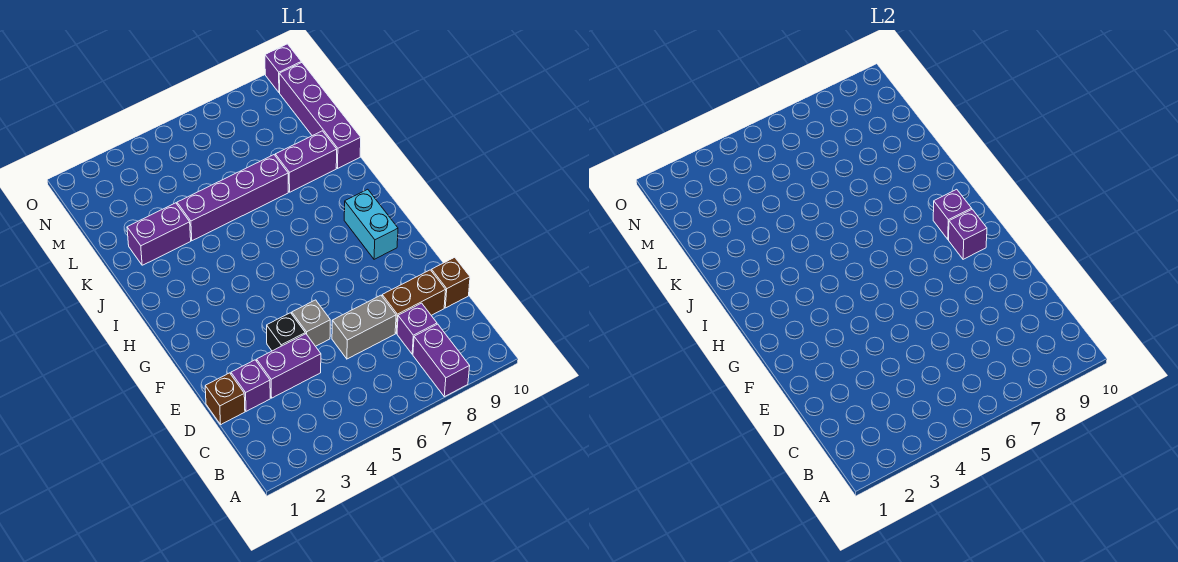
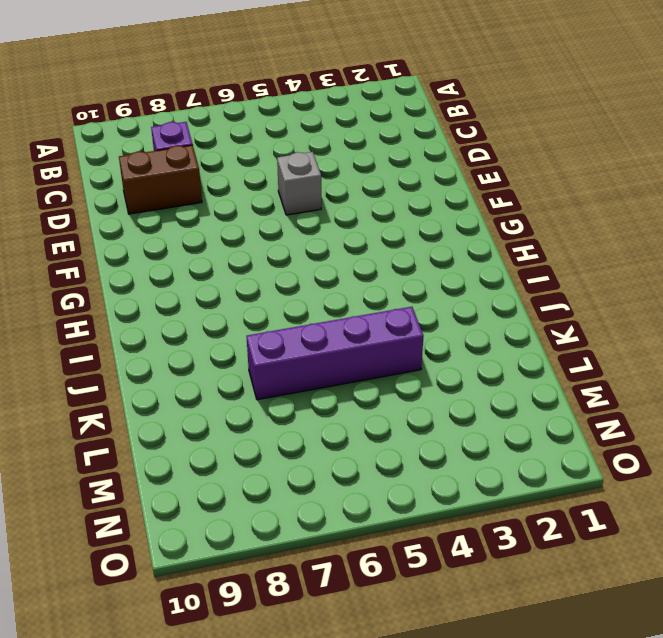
none -> purple 1x2 brick [413,324,470,397]
none -> brown 1x1 brick [205,373,245,424]
none -> purple 1x1 brick [231,360,270,411]

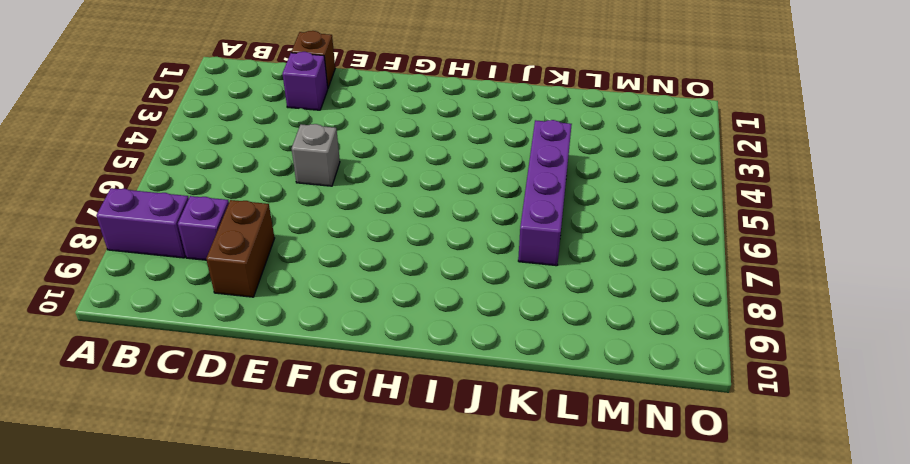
none -> purple 1x2 brick [257,334,321,398]
none -> grey 1x2 brick [332,295,396,359]
none -> brown 1x1 brick [431,257,470,308]

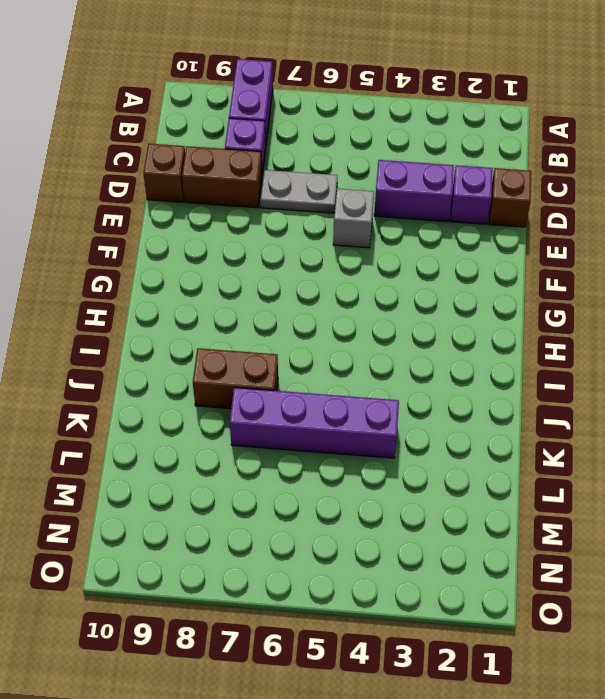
grey 1x2 plate [260,170,337,213] -> grey 1x2 brick [332,295,396,359]
brown 1x2 brick [193,348,278,409] -> none
none -> black 1x1 brick [267,313,305,351]
none -> cyan 1x2 brick [344,189,398,259]
none -> purple 1x2 brick [127,203,191,265]

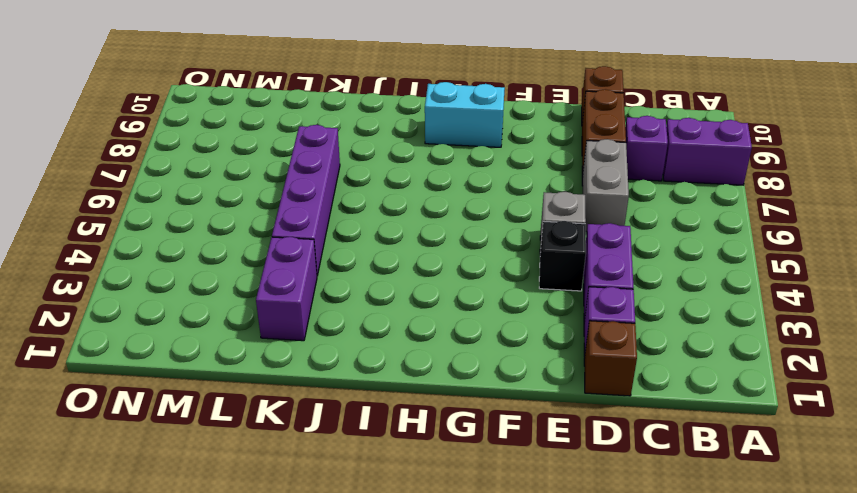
none -> purple 1x2 brick [275,131,337,192]
none -> purple 1x4 brick [279,62,361,168]
none -> purple 1x1 brick [265,44,301,92]

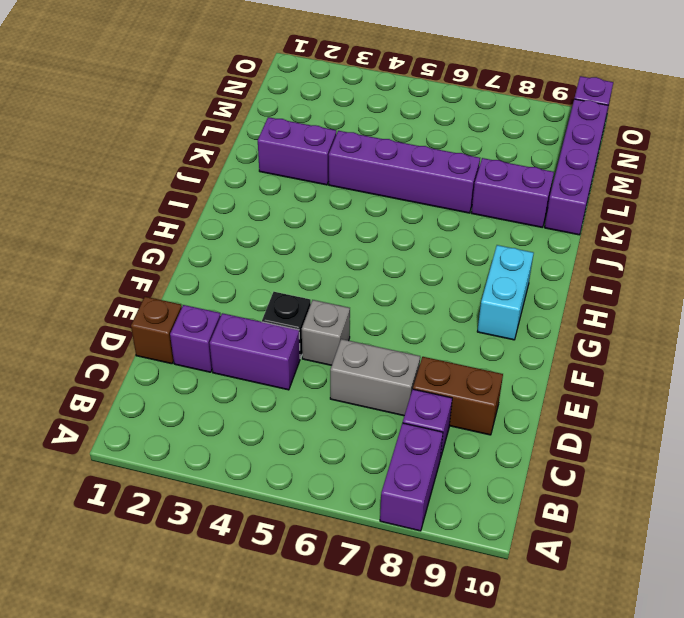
none -> brown 1x1 brick [431,257,470,308]
none -> purple 1x1 brick [949,209,987,259]
none -> purple 1x1 brick [933,189,972,239]

